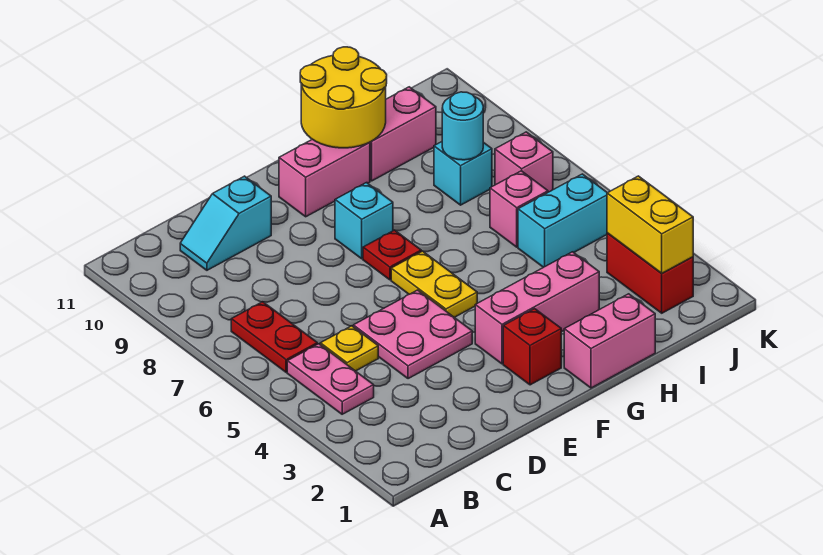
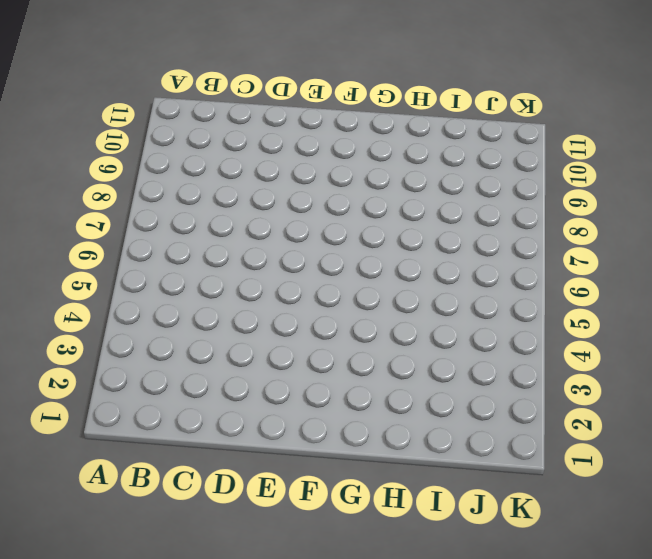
none -> pink 1x2 plate [287,344,374,414]
none -> red 1x2 plate [231,302,317,372]
none -> yellow 1x1 plate [320,326,378,371]

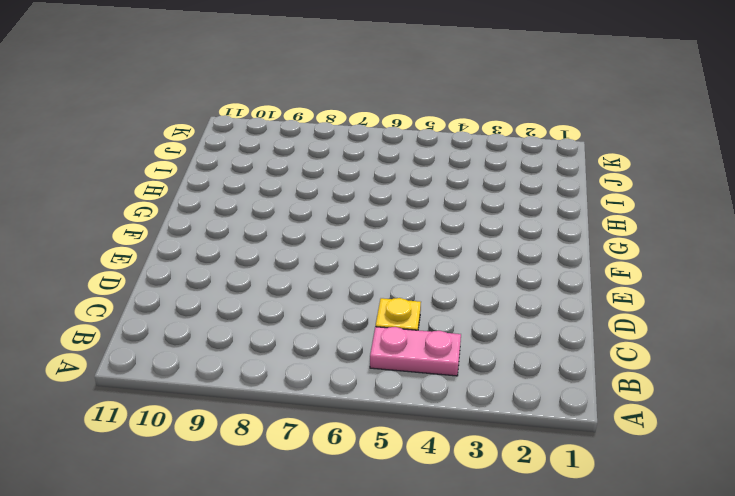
none -> red 1x2 plate [231,302,317,372]
none -> cyan 1x2 slope [180,176,271,270]
none -> pink 2x2 plate [353,290,472,379]

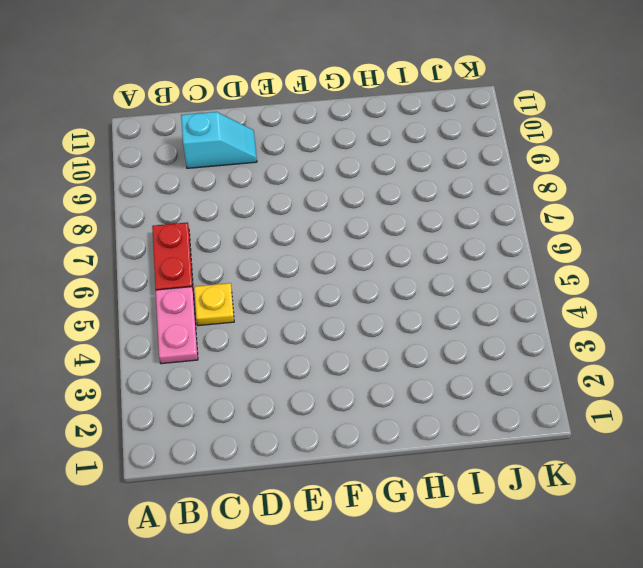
cyan 1x2 slope [181,112,257,168] -> cyan 1x2 slope turned to [180,176,271,270]
none -> pink 2x2 plate [353,290,472,379]
none -> red 1x1 brick [503,309,561,385]
none -> pink 1x3 brick [475,252,599,364]

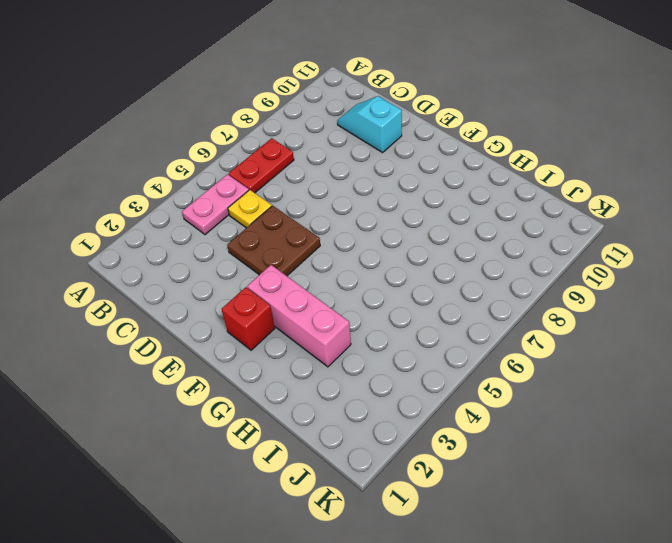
brown 2x2 plate [227,206,320,276] -> pink 2x2 plate [353,290,472,379]
none -> yellow 1x2 plate [391,251,477,317]
none -> red 1x1 plate [363,230,421,280]
none -> cyan 1x1 brick [335,183,393,259]

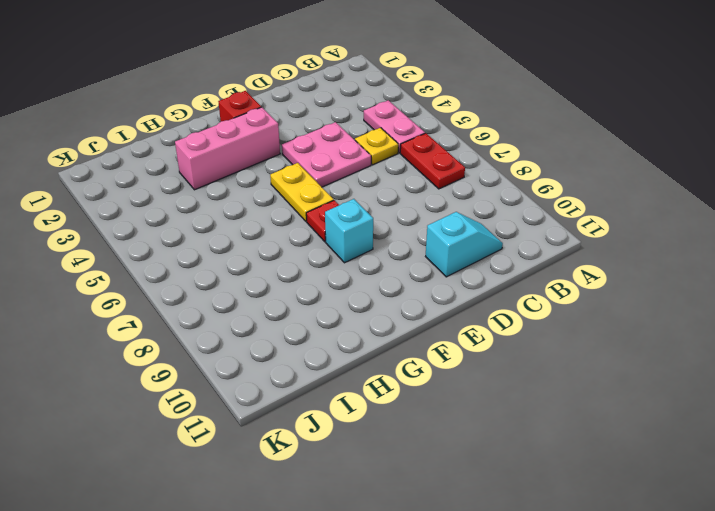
none -> pink 1x2 brick [279,139,370,217]
none -> pink 1x2 brick [564,294,655,388]
none -> pink 1x2 brick [370,87,436,181]

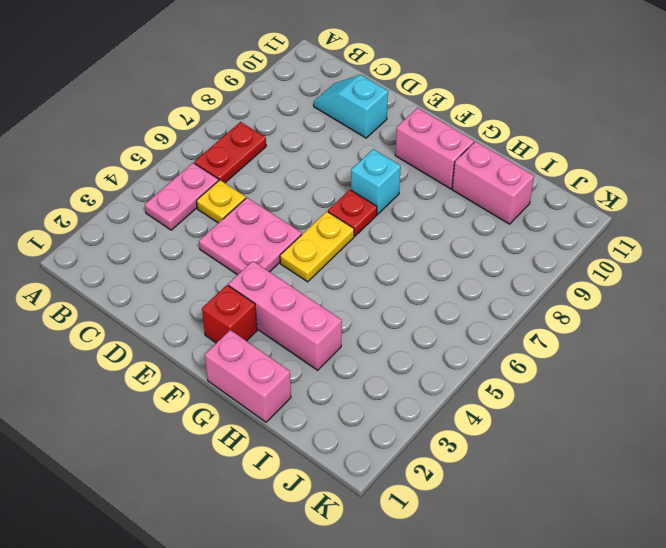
none -> cyan 1x2 brick [518,174,607,267]
none -> pink 1x1 brick [490,171,548,247]
none -> cyan 1x1 brick [434,142,492,205]

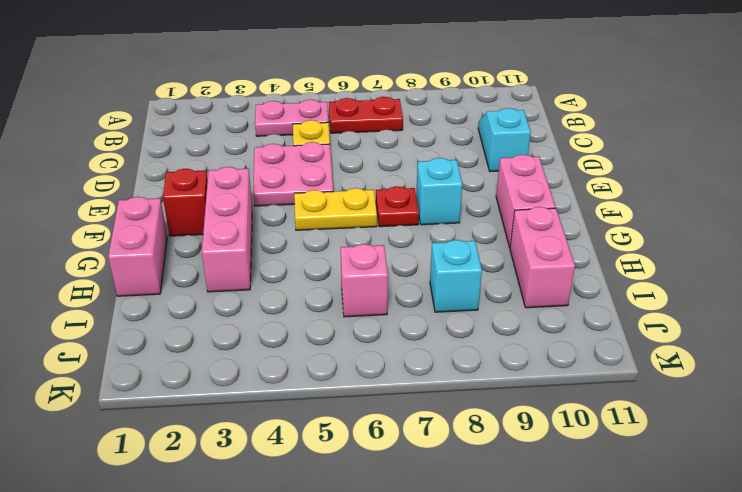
none -> cyan 1x2 brick [518,174,607,267]
none -> red 1x2 brick [607,233,693,313]
none -> pink 1x1 brick [495,132,553,192]

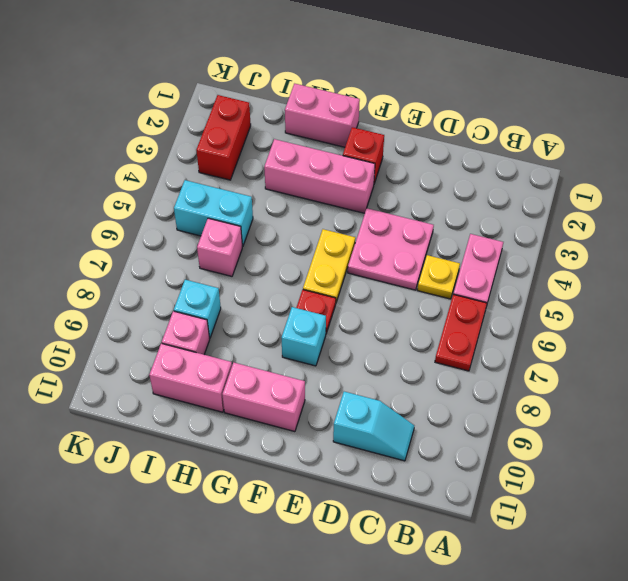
pink 1x1 brick [162,311,210,354] -> pink 1x1 brick moved to [495,132,553,192]
none -> yellow 2x2 round brick [300,47,387,148]
none -> cyan 1x1 round brick [442,92,483,160]
none -> yellow 1x2 brick [607,176,693,273]

